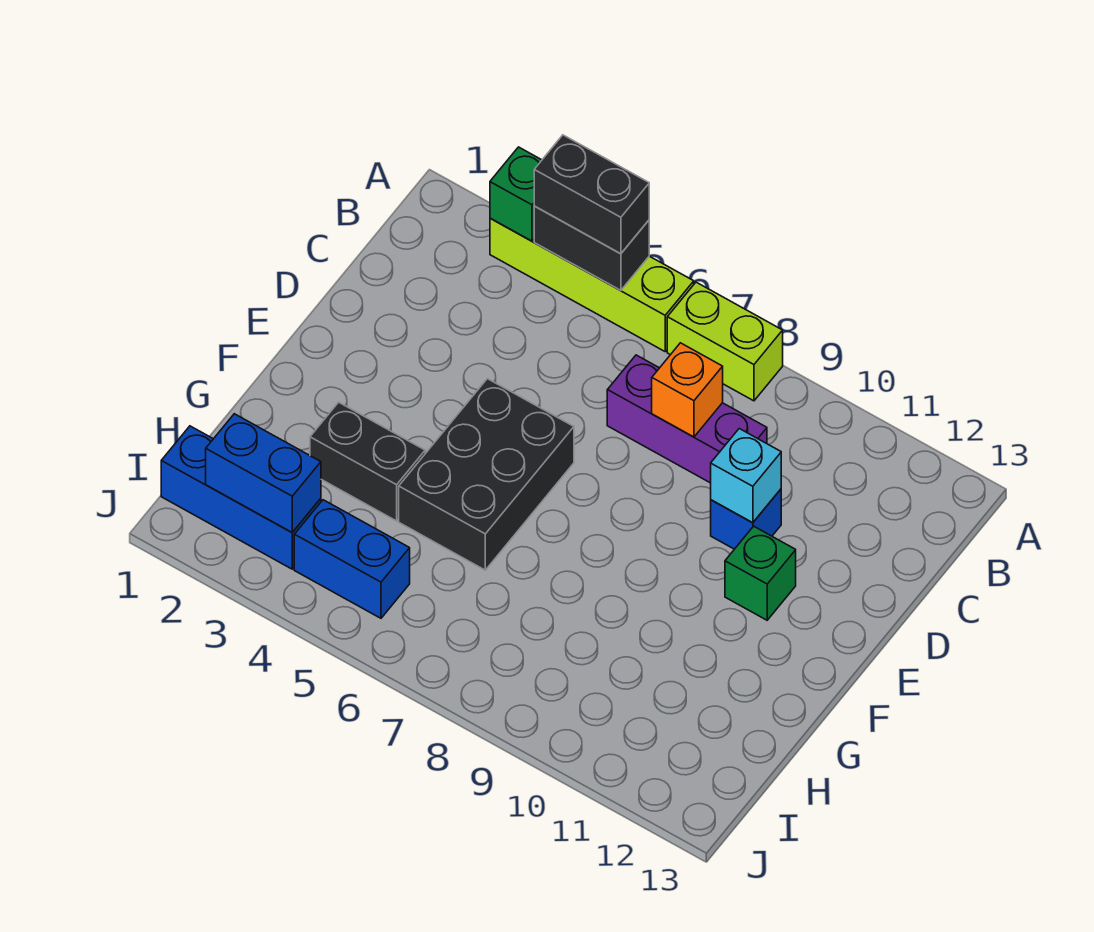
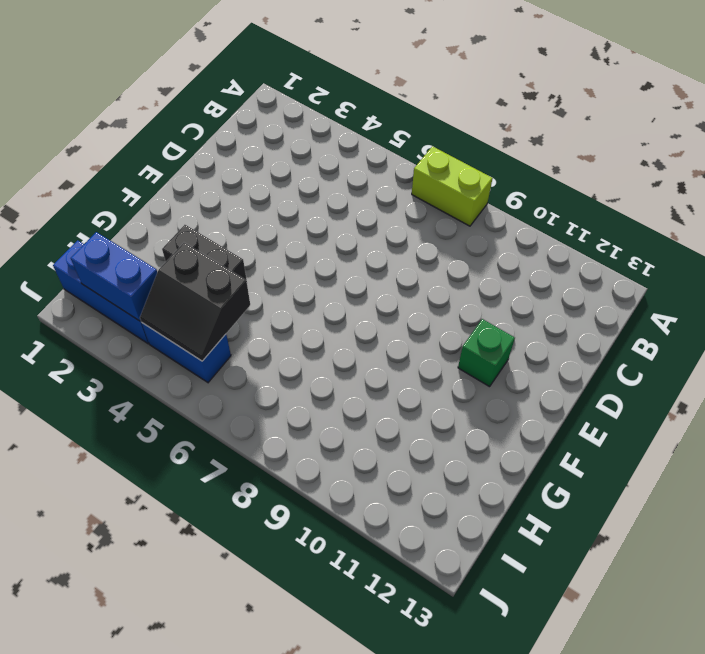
black 2x2 slope [140,243,250,361] -> none
none -> lime 1x4 brick [490,218,694,351]
none -> purple 1x3 brick [607,355,767,483]
none -> blue 1x1 brick [711,489,781,549]

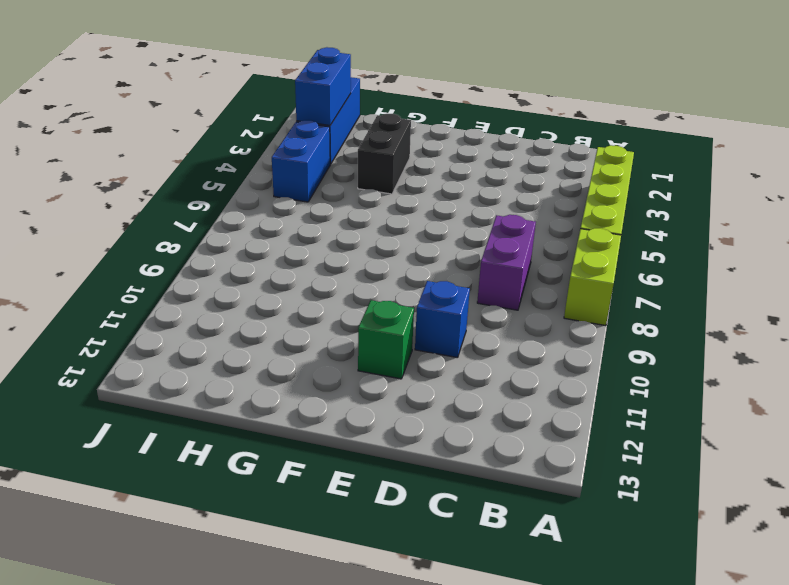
purple 1x2 brick [477,215,536,310] -> purple 1x3 brick [607,355,767,483]
none -> black 2x3 brick [399,379,574,570]
none -> green 1x1 brick [490,147,542,241]
none -> black 1x2 brick [534,206,649,290]

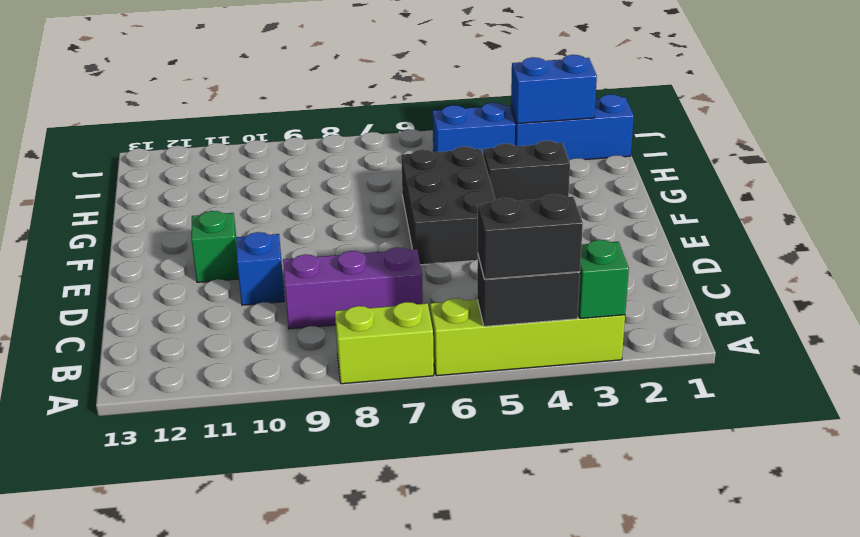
none -> orange 1x1 brick [652,343,723,437]
none -> cyan 1x1 brick [711,429,781,523]

